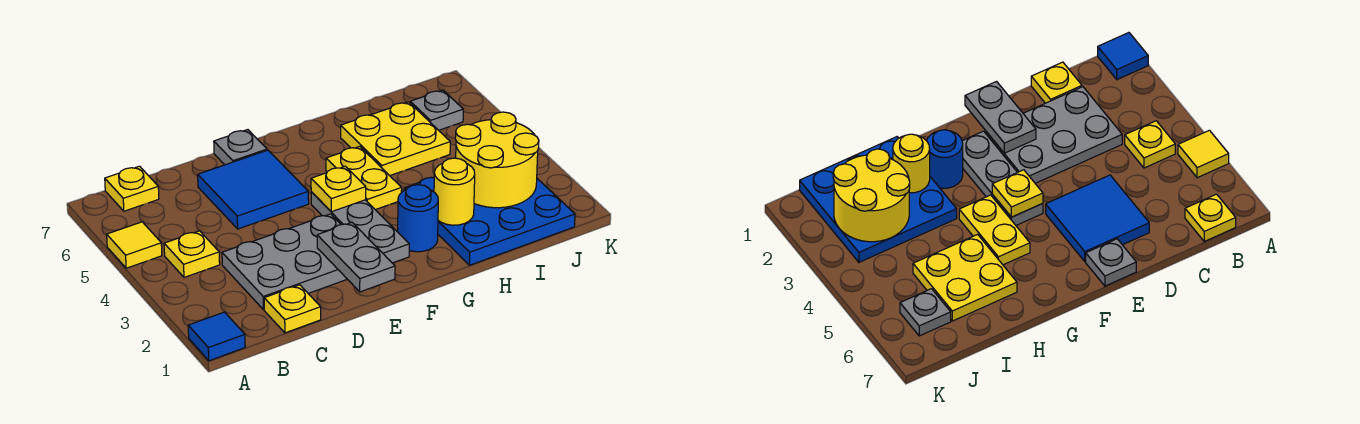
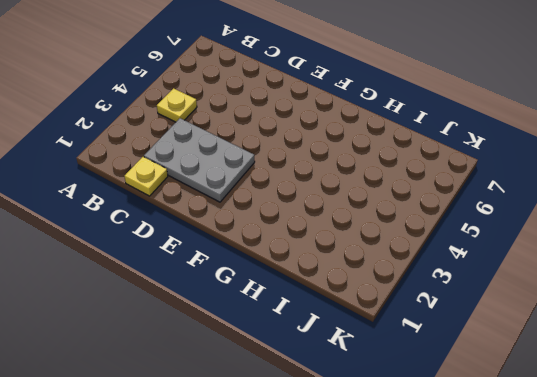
none -> blue 1x1 tile [188,312,245,361]
none -> yellow 1x1 tile [107,222,162,268]
none -> yellow 1x1 plate [105,166,159,211]

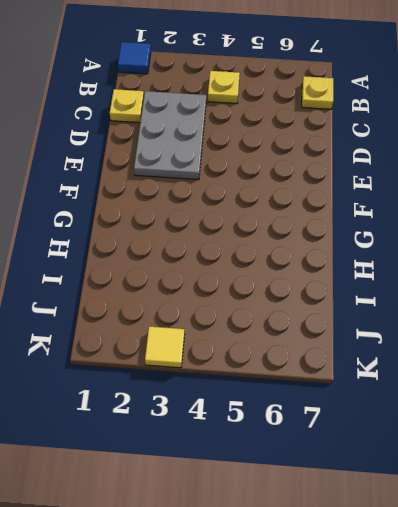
yellow 1x1 tile [145,326,185,368] -> yellow 1x1 tile moved to [107,222,162,268]
none -> blue 2x2 tile [198,150,309,229]
none -> grey 1x1 plate [214,130,267,165]
none -> grey 1x3 plate [311,192,409,263]

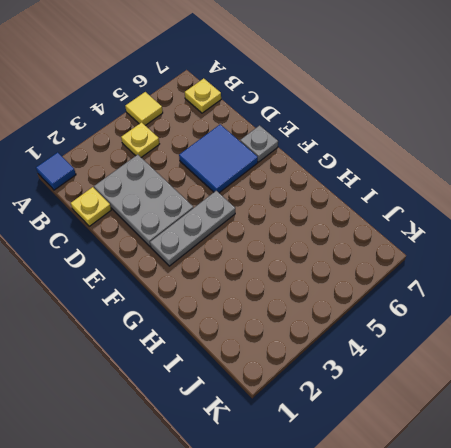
none -> blue 1x1 round brick [398,185,438,252]
none -> yellow 1x2 plate [326,146,402,210]
none -> blue 3x3 plate [404,177,575,265]

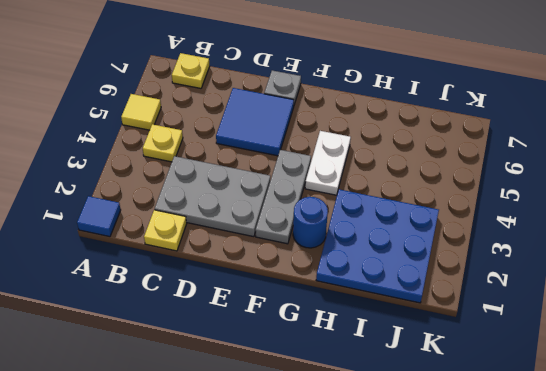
white 1x2 plate [305,131,351,195] -> yellow 1x2 plate [326,146,402,210]
none -> yellow 2x2 plate [341,102,450,176]
none -> grey 1x1 plate [410,90,463,130]
none -> grey 1x2 plate [317,223,395,292]

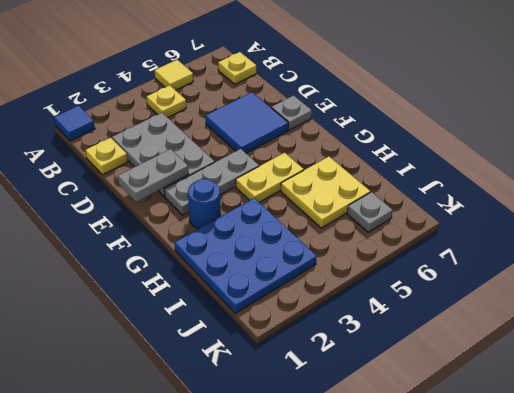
none -> yellow 1x1 plate [311,166,366,212]
none -> yellow 1x1 round brick [434,158,475,225]
none -> yellow 2x2 round brick [455,112,539,208]

